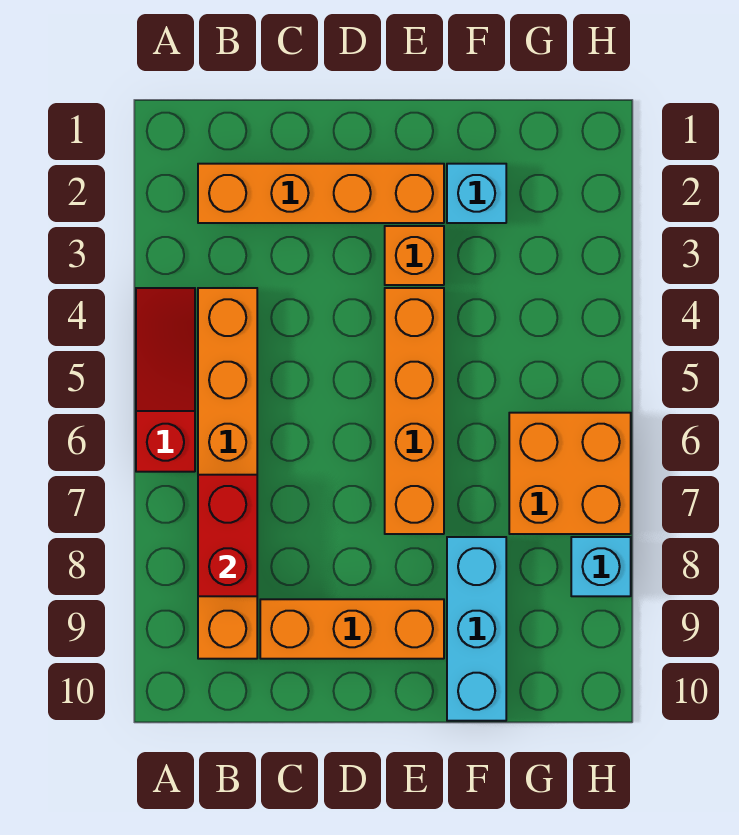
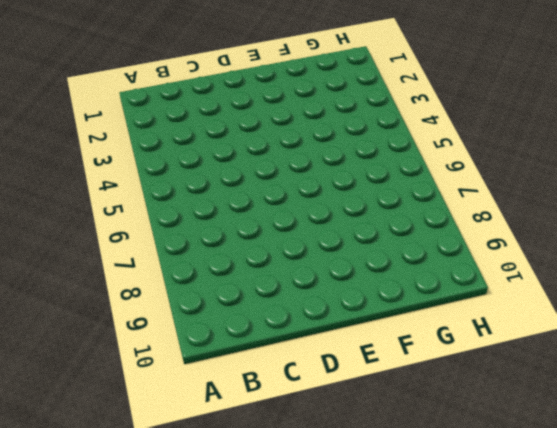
none -> red 1x3 slope [136,288,195,472]
none -> orange 1x4 brick [198,164,444,223]

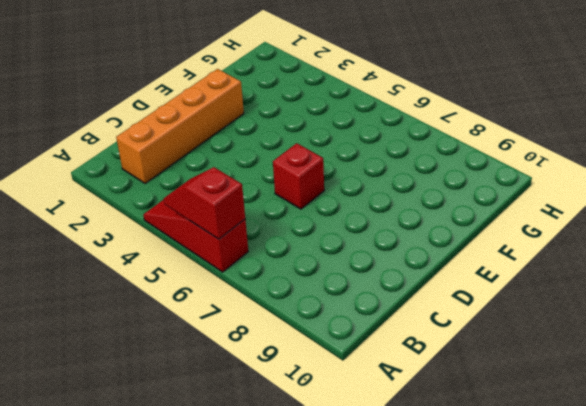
red 1x2 slope [164,167,245,239] -> none
red 1x1 brick [273,143,324,209] -> none
none -> orange 1x6 brick [198,288,257,659]
none -> orange 1x3 brick [260,599,444,659]

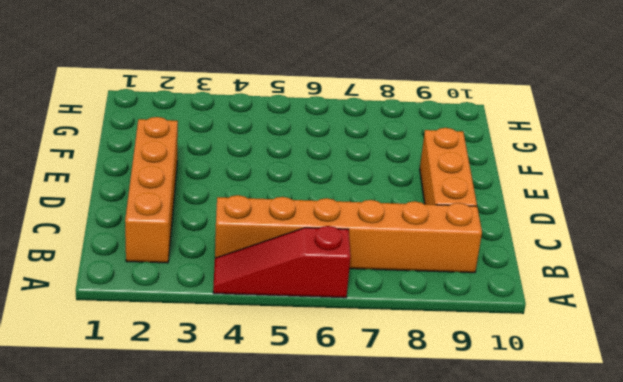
none -> orange 1x1 brick [385,226,444,285]
none -> orange 1x4 brick [385,288,444,534]

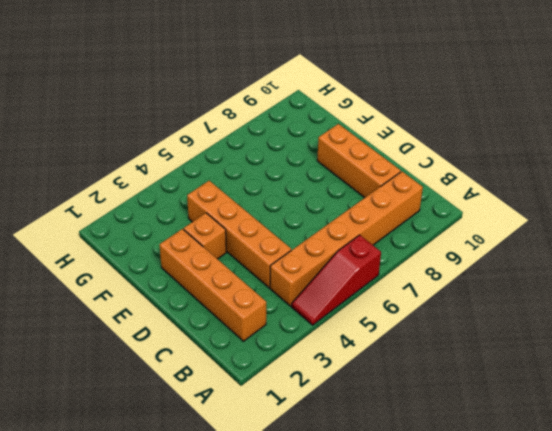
orange 1x4 brick [187,181,291,288] -> orange 1x4 brick turned to [385,288,444,534]
none -> cyan 1x1 brick [447,164,506,223]
none -> cyan 1x3 brick [447,537,506,721]

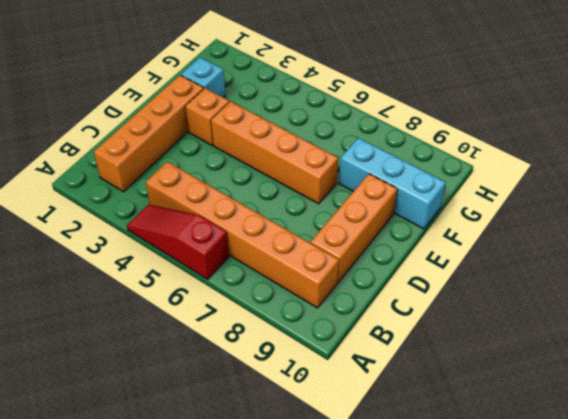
none -> orange 2x2 brick [509,413,631,534]
none -> cyan 1x1 brick [571,537,631,596]

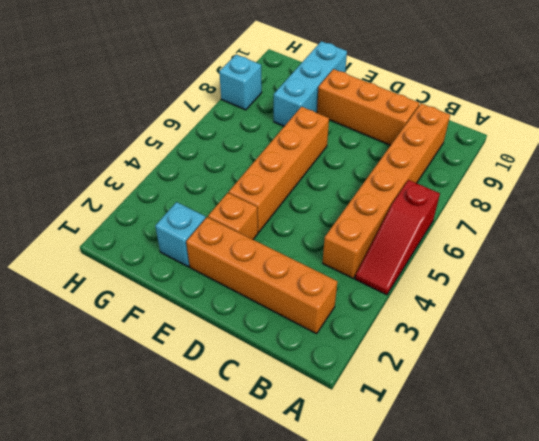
none -> orange 2x2 brick [509,413,631,534]
none -> red 1x2 brick [198,475,257,596]

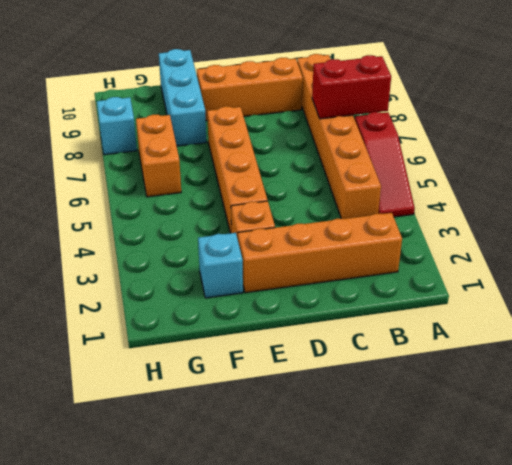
red 1x2 brick [312,55,391,119] -> red 1x2 brick turned to [198,475,257,596]
orange 1x2 brick [136,115,181,197] -> orange 2x2 brick [509,413,631,534]

